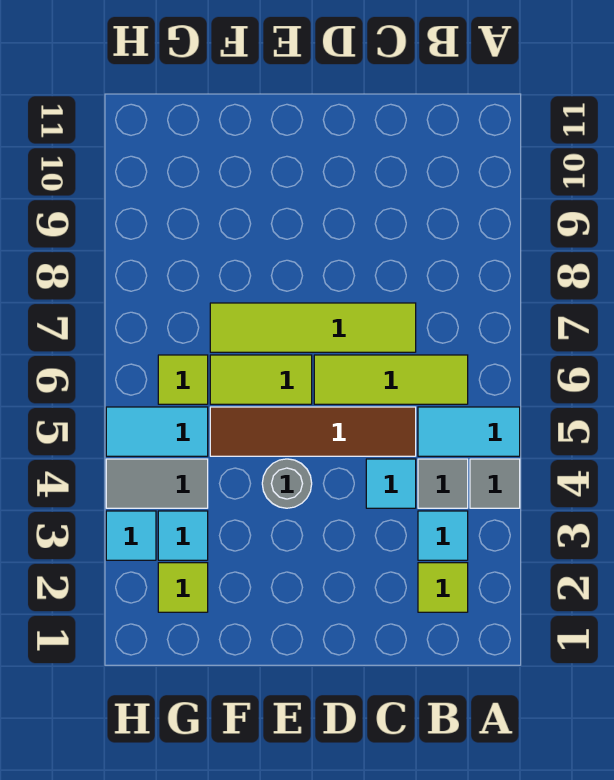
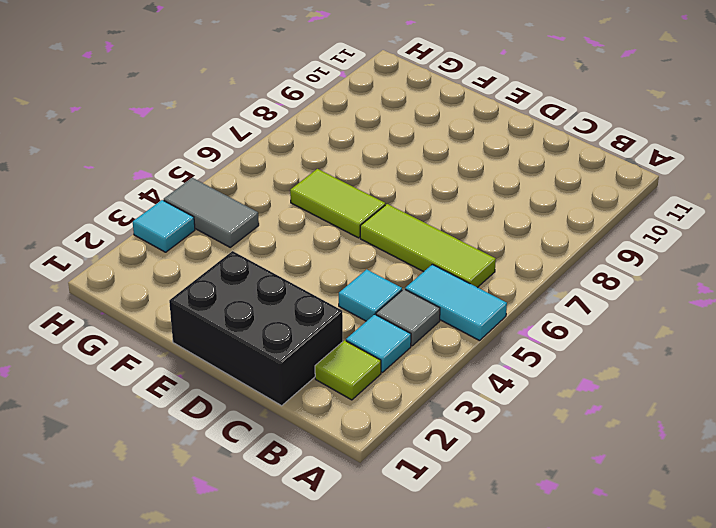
black 2x3 brick [169,251,343,406] -> none
none -> grey 1x1 tile [470,459,520,508]
none -> brown 1x4 tile [210,407,416,456]
none -> lime 1x4 tile [210,303,416,352]

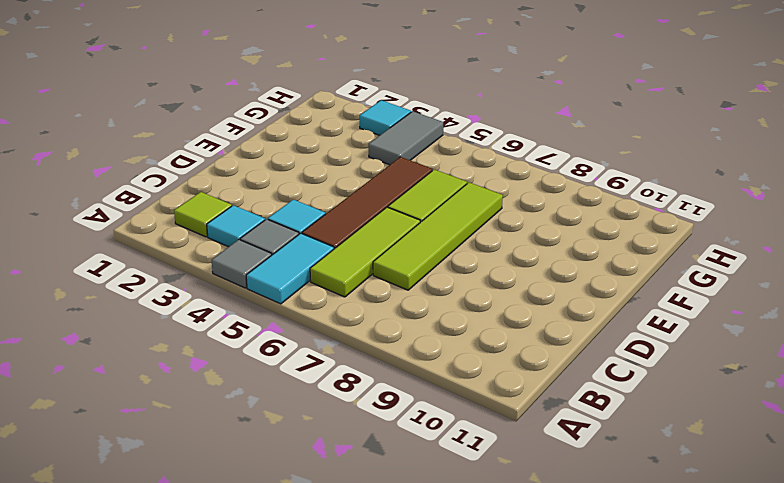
none -> grey 1x1 round brick [262,459,312,508]
none -> lime 1x1 tile [158,563,208,612]
none -> cyan 1x1 tile [158,511,208,560]

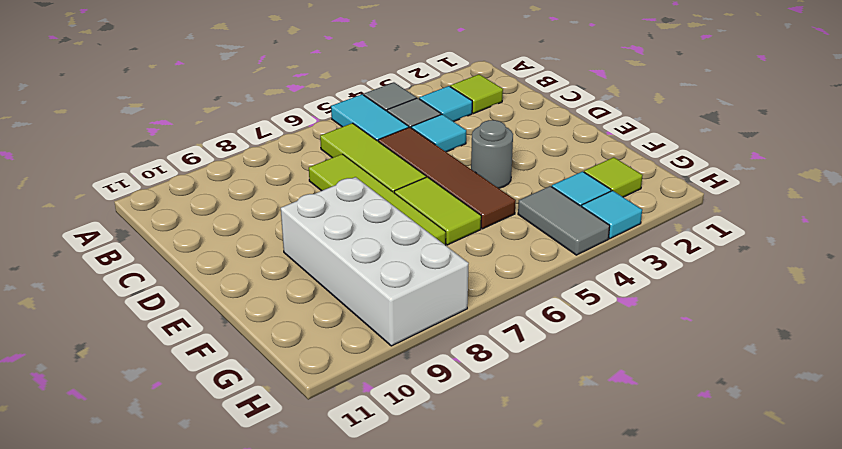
white 2x4 brick [281,177,469,346] -> none
none -> cyan 1x2 tile [106,407,208,456]
none -> lime 1x1 tile [158,355,208,404]

